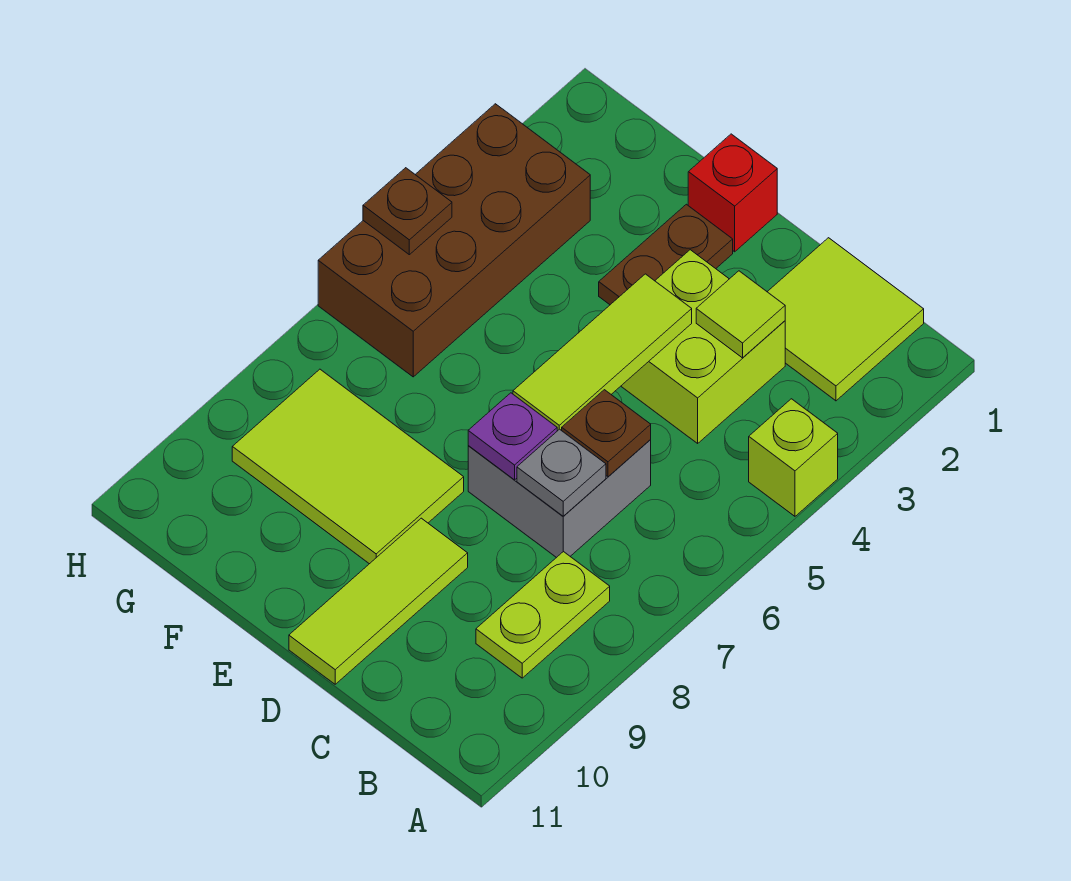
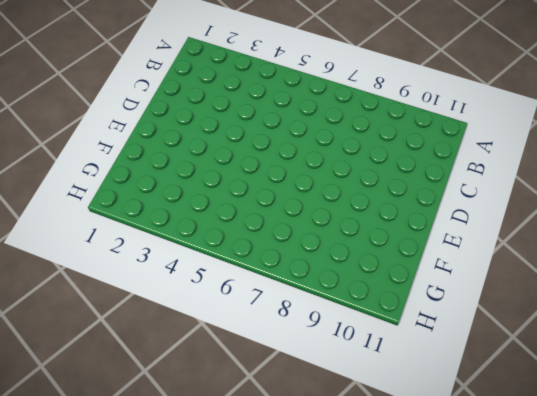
none -> lime 1x1 brick [749,399,838,516]
none -> lime 2x2 tile [767,238,924,401]
none -> lime 1x2 plate [476,551,610,678]

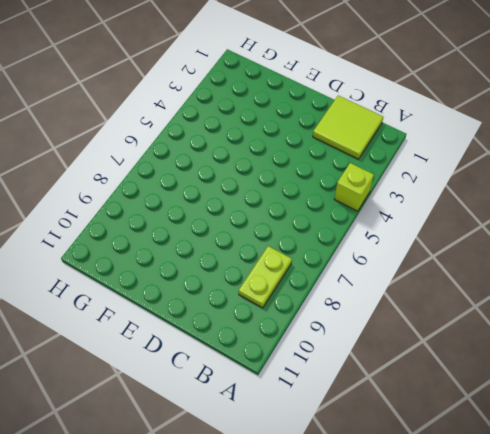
none -> lime 2x2 brick [621,250,785,443]
none -> grey 2x2 brick [468,439,651,558]
none -> lime 1x3 tile [289,518,468,684]

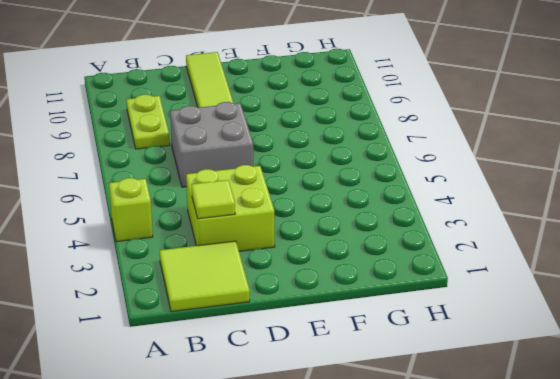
none -> red 1x1 brick [688,134,777,252]
none -> brown 1x2 plate [599,204,733,305]
none -> lime 2x3 tile [232,369,464,564]

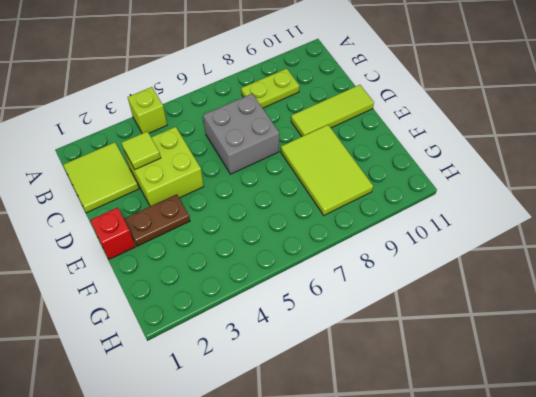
none -> brown 2x4 brick [318,104,590,377]
none -> brown 1x1 plate [562,390,651,477]
none -> grey 1x1 plate [517,429,606,516]

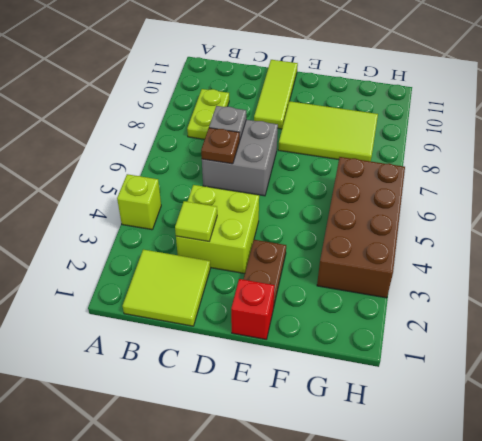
none -> lime 1x3 tile [513,274,692,431]
none -> purple 1x1 plate [468,393,557,480]
none -> brown 1x1 plate [363,168,452,255]

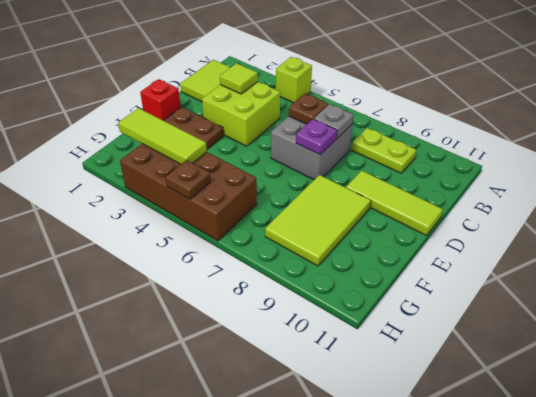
lime 1x3 tile [118,108,207,164] -> lime 1x3 tile moved to [513,274,692,431]

